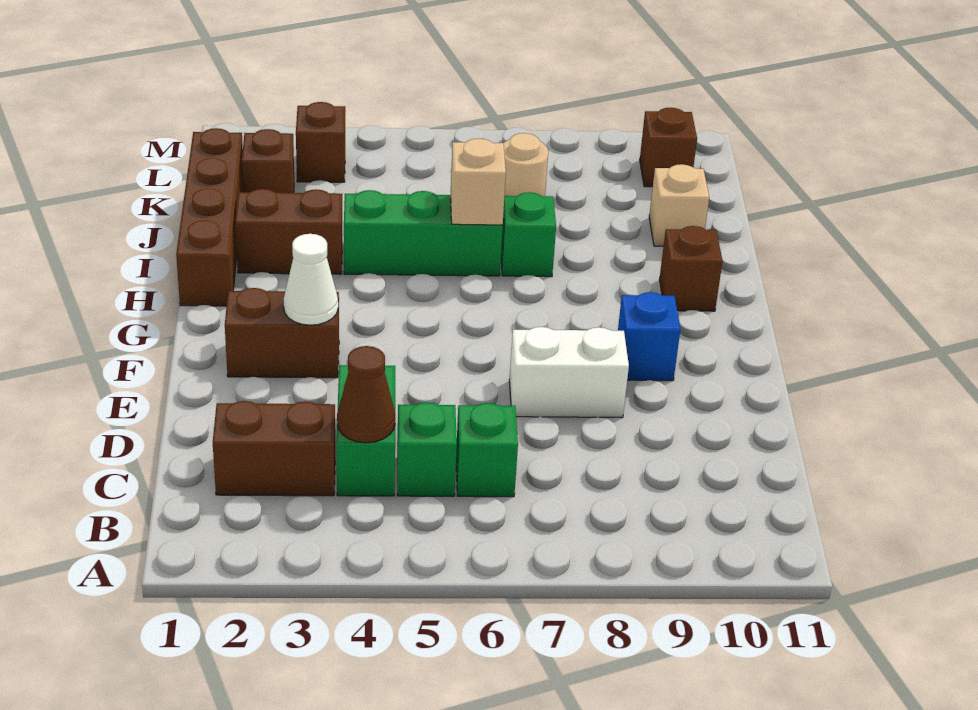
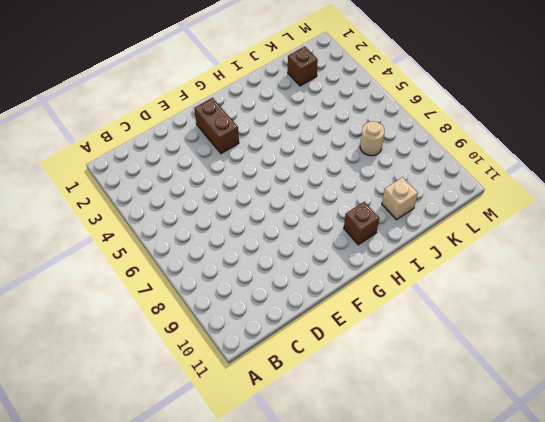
none -> brown 1x2 brick [213,401,335,496]
none -> green 1x2 brick [337,365,395,496]
none -> green 1x1 brick [397,402,457,496]

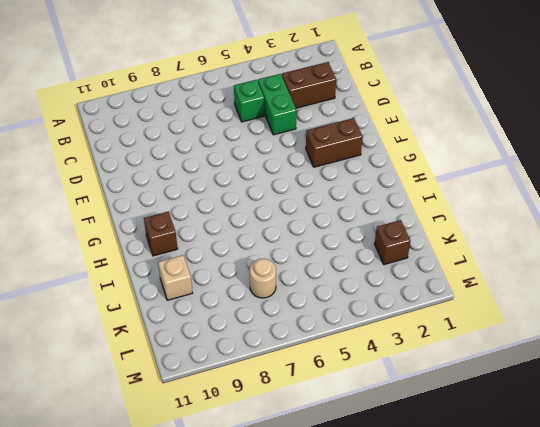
none -> green 1x1 brick [456,403,518,497]
none -> white 1x2 brick [509,327,629,418]
none -> blue 1x1 brick [618,292,680,381]

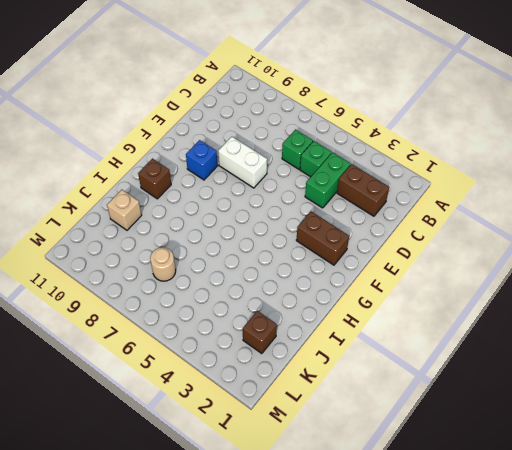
none -> brown 1x4 brick [176,128,243,306]
none -> brown 1x2 brick [235,189,343,274]
none -> green 1x3 brick [344,190,503,276]

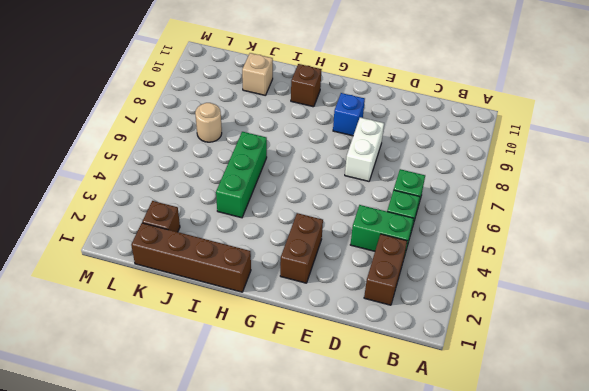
none -> brown 1x2 brick [235,189,343,274]
none -> green 1x1 brick [501,192,556,277]
none -> brown 1x1 brick [296,102,345,182]

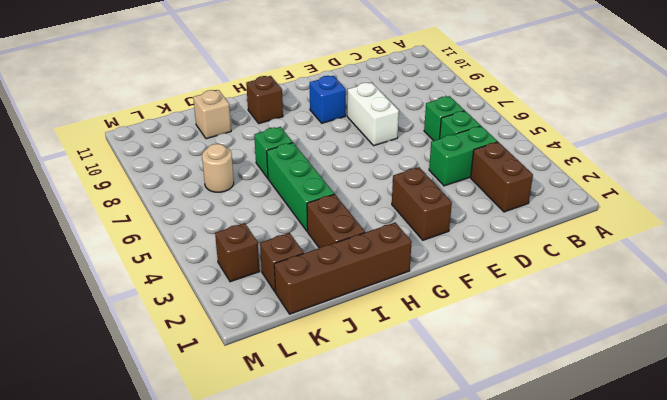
none -> brown 1x1 brick [640,108,697,187]
none -> brown 1x1 cone [337,346,395,443]
none -> white 1x1 cone [284,234,338,325]

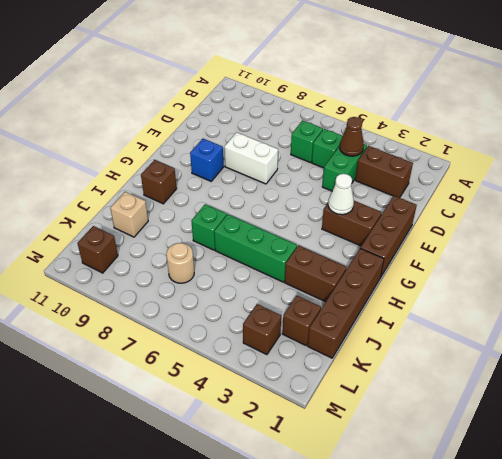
brown 1x3 brick [361,196,417,276] -> none
none -> tan 1x1 brick [451,139,506,225]

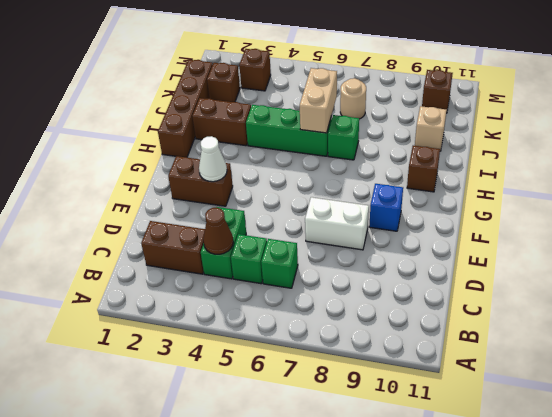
tan 1x2 brick [299,68,337,133] -> tan 1x1 brick [451,139,506,225]

